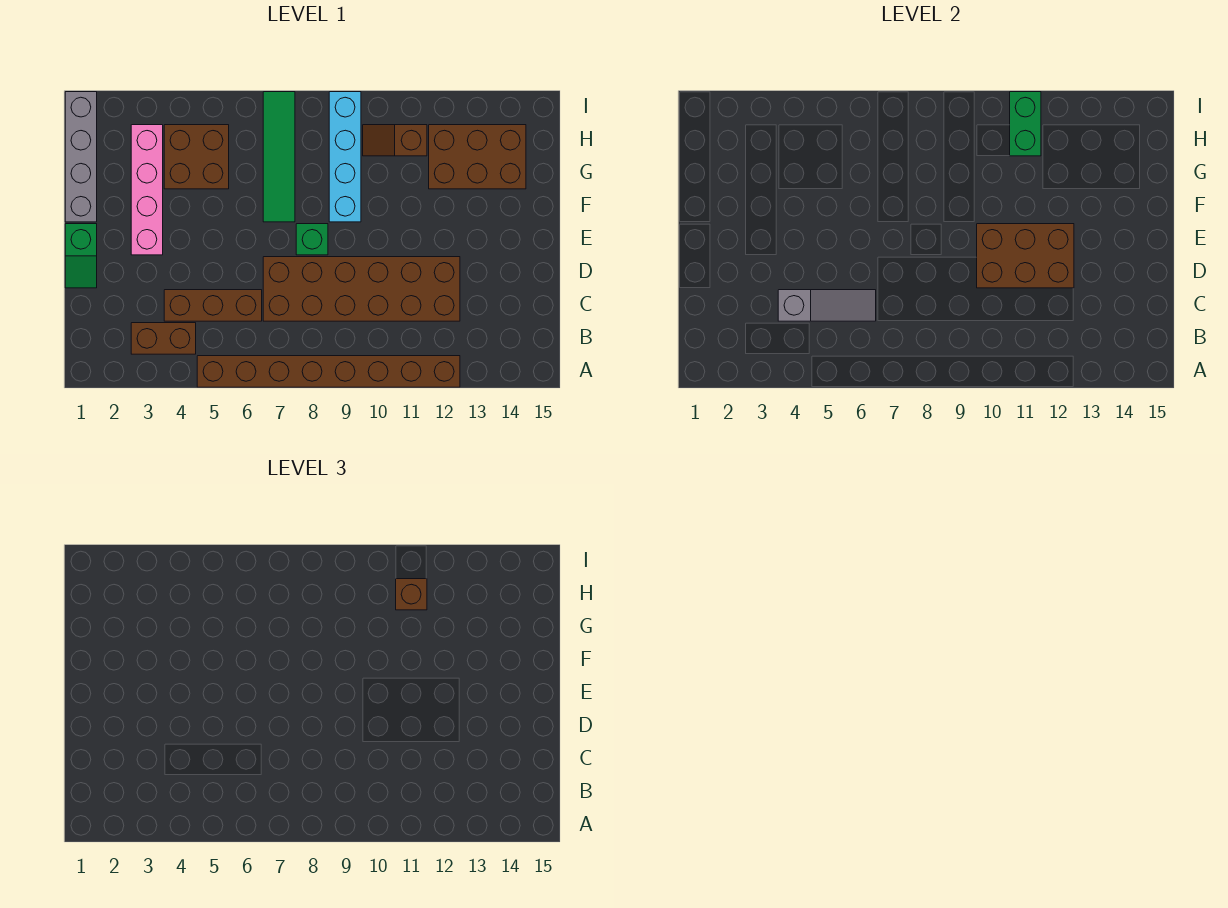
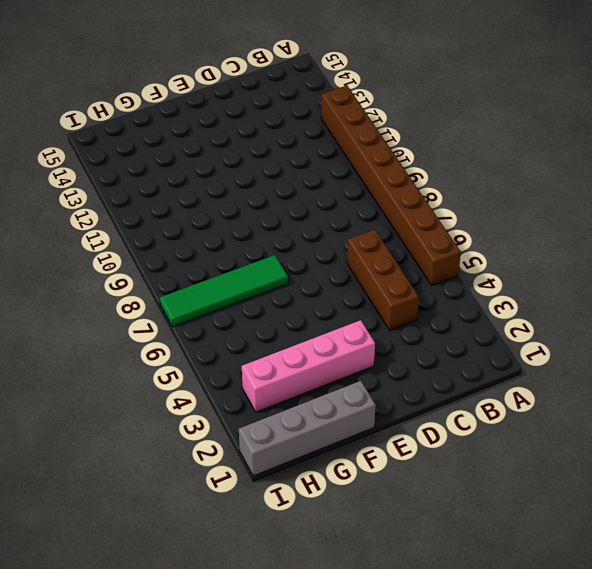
none -> brown 1x2 brick [131,323,196,354]
none -> brown 2x6 brick [263,257,460,321]
none -> green 1x2 slope [65,224,97,288]

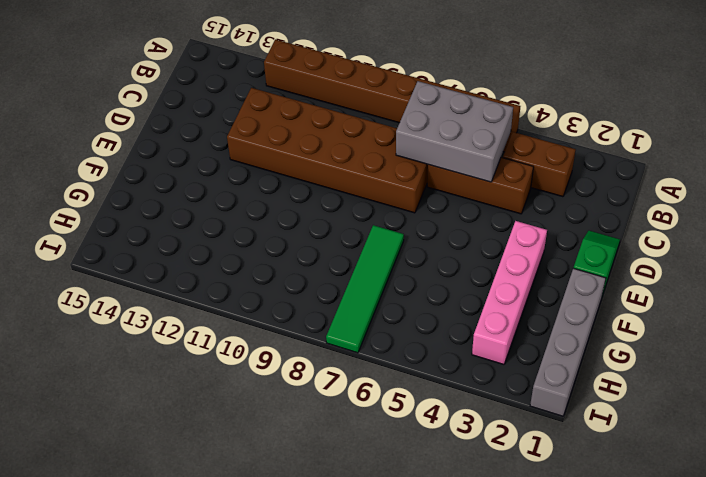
grey 2x3 brick [396,81,513,182] -> grey 1x3 slope [778,290,876,321]
none -> green 1x1 brick [296,224,328,255]
none -> cyan 1x4 brick [329,92,361,222]
none -> brown 2x2 brick [164,125,229,189]

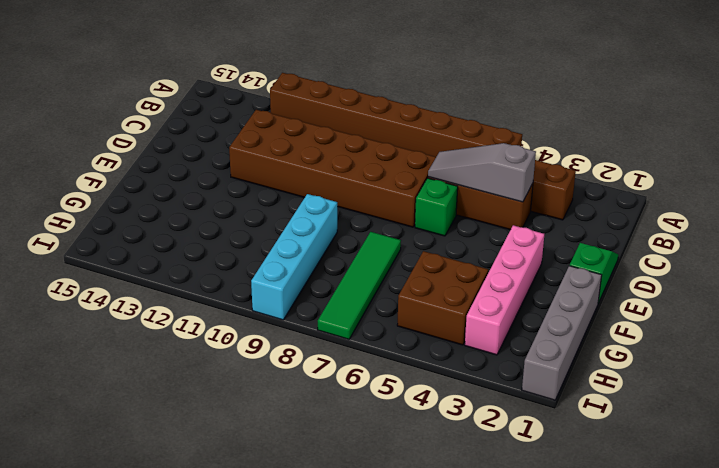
green 1x1 brick [415,178,458,236] -> green 1x1 brick moved to [296,224,328,255]
none -> brown 2x3 brick [429,125,526,189]
none -> brown 1x2 slope [363,125,427,156]
none -> brown 2x3 brick [977,224,1074,288]

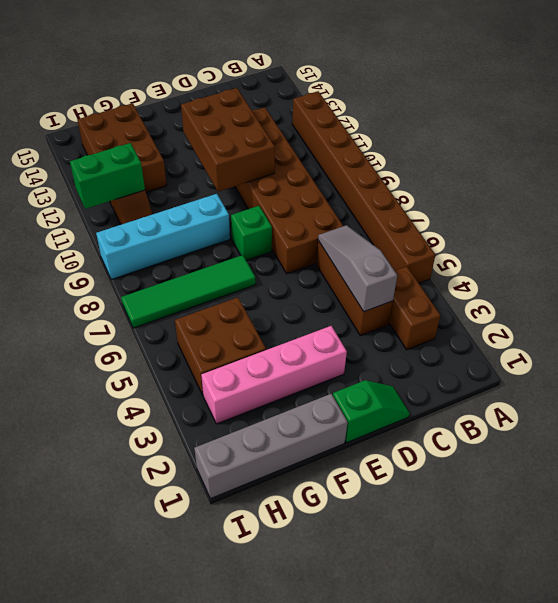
none -> brown 1x1 brick [396,579,427,610]

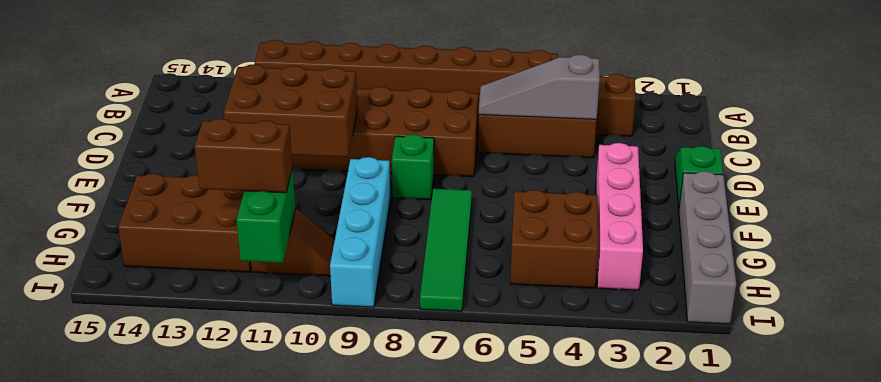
brown 1x2 brick [195,119,292,193] -> brown 1x1 brick [396,579,427,610]

